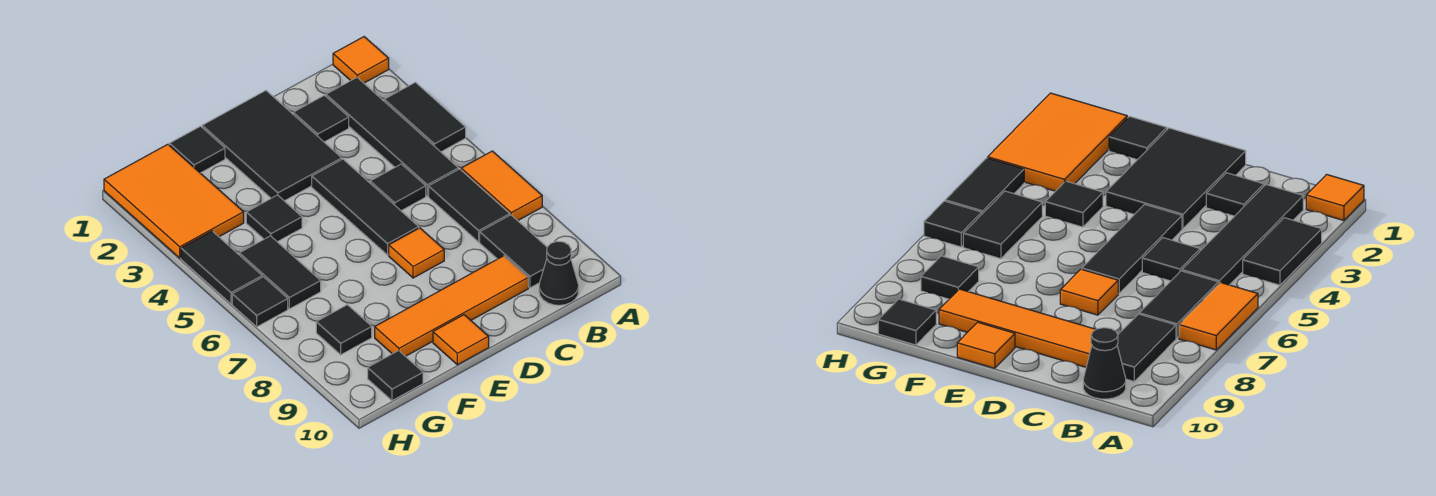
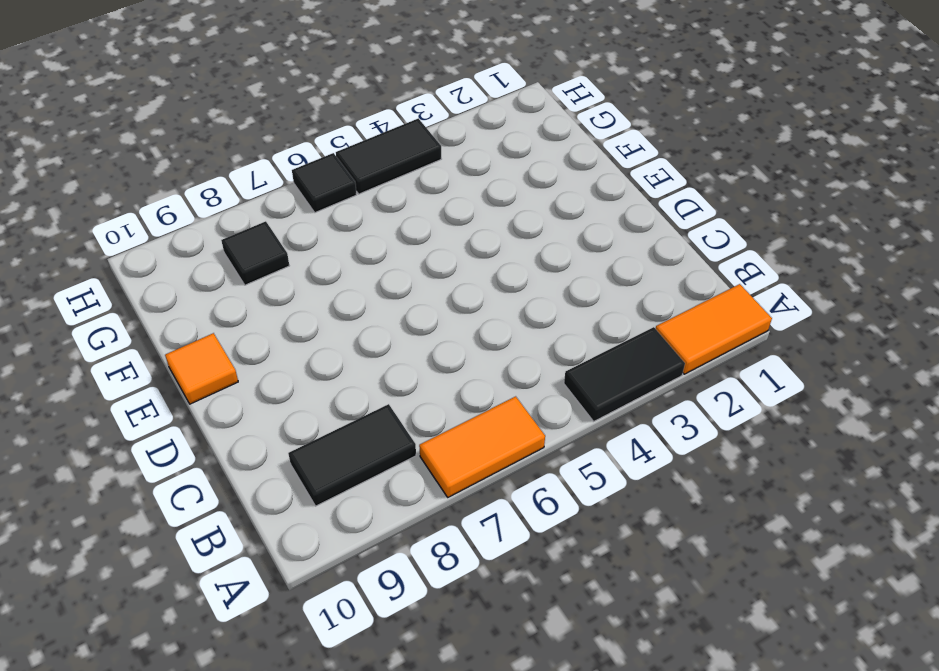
orange 1x2 tile [655,284,772,374] -> orange 1x1 tile [333,37,389,83]
none -> black 1x4 tile [326,78,458,196]
none -> black 1x2 tile [429,169,510,242]
none -> black 1x1 cone [539,241,579,305]

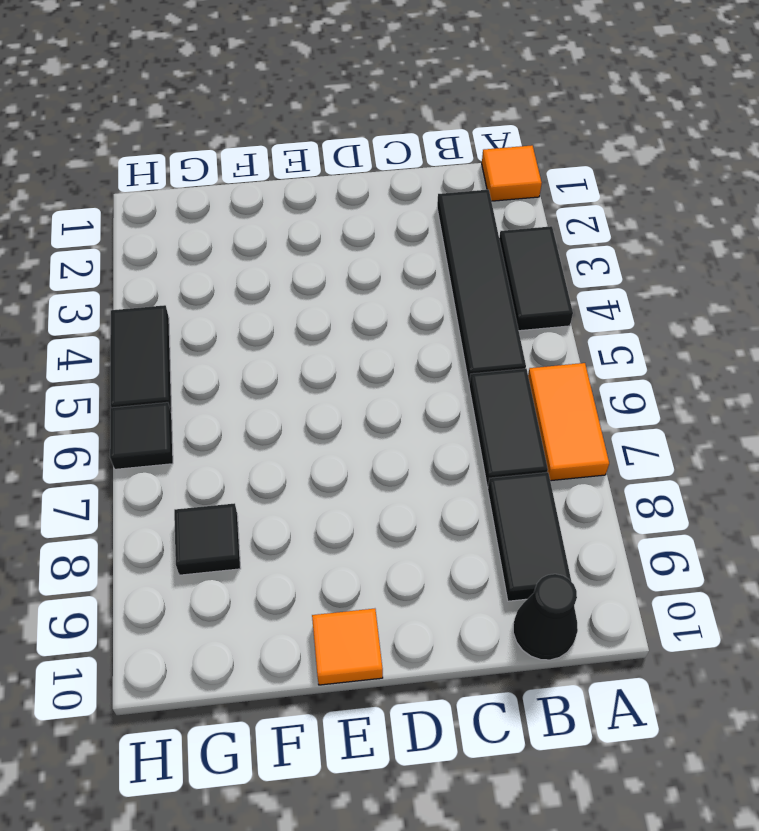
none -> black 1x1 tile [293,95,349,142]
none -> black 1x1 tile [370,164,426,211]
none -> orange 1x4 tile [375,256,528,356]

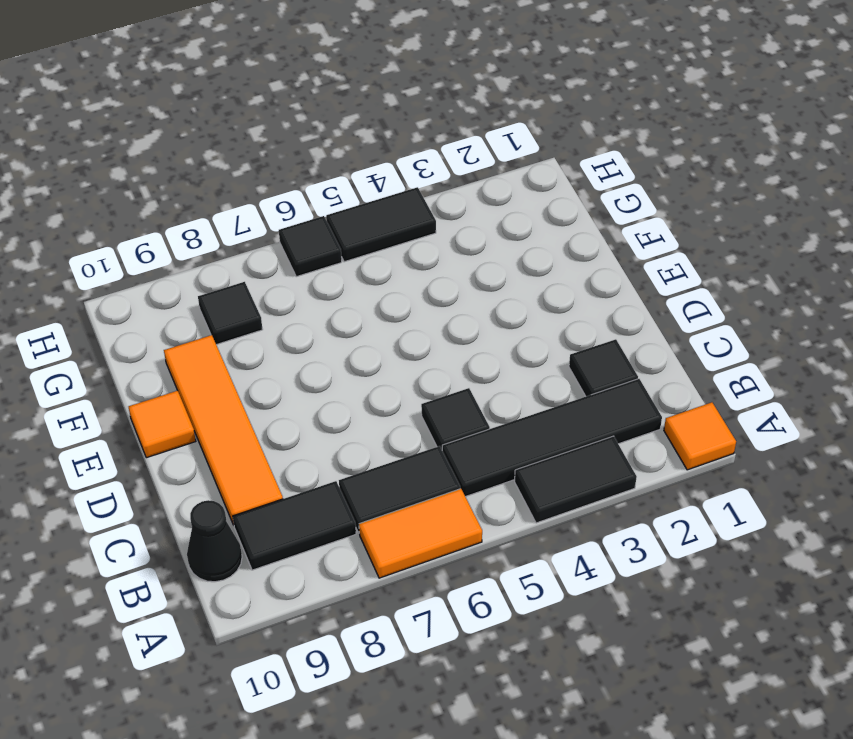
none -> black 2x3 tile [202,91,342,201]
none -> black 1x3 tile [312,159,419,255]
none -> orange 1x1 tile [389,228,444,278]

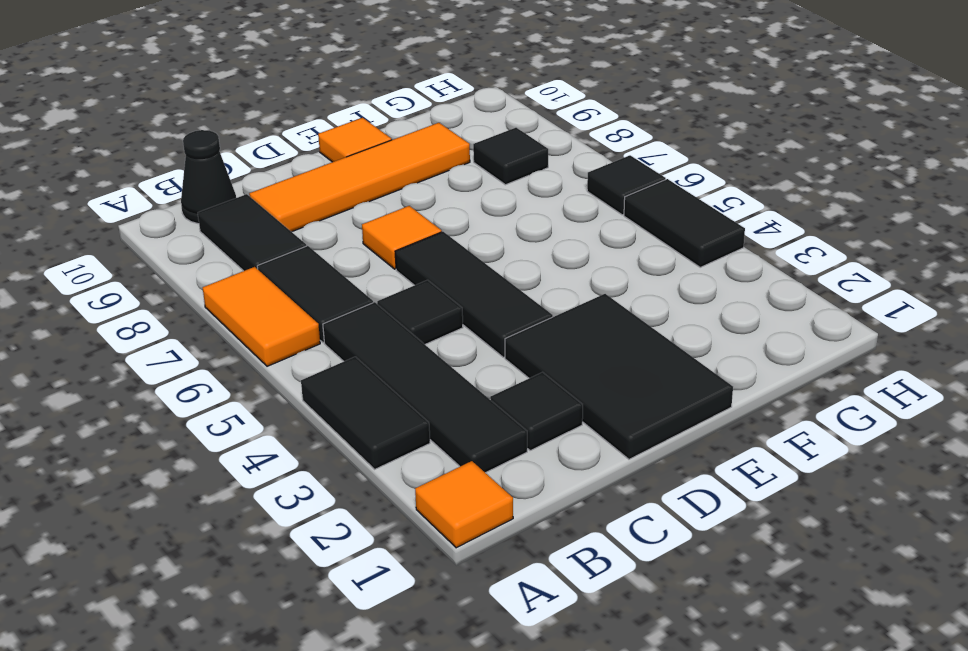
none -> black 1x1 tile [169,126,225,173]
none -> black 1x1 tile [246,195,302,242]
none -> orange 2x3 tile [104,144,244,258]

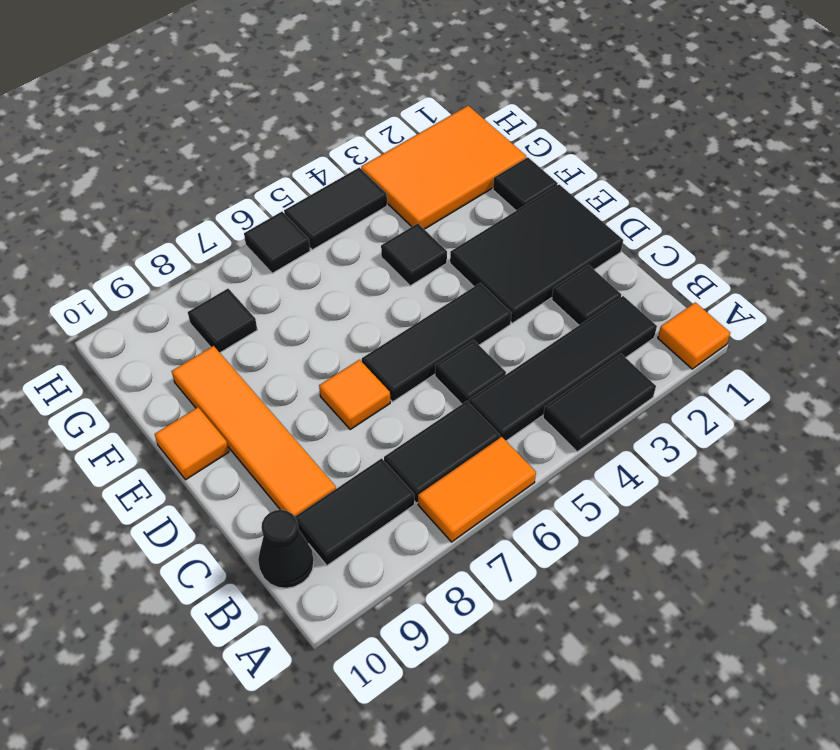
none -> black 1x2 tile [239,236,321,309]
none -> black 1x1 tile [368,351,423,401]

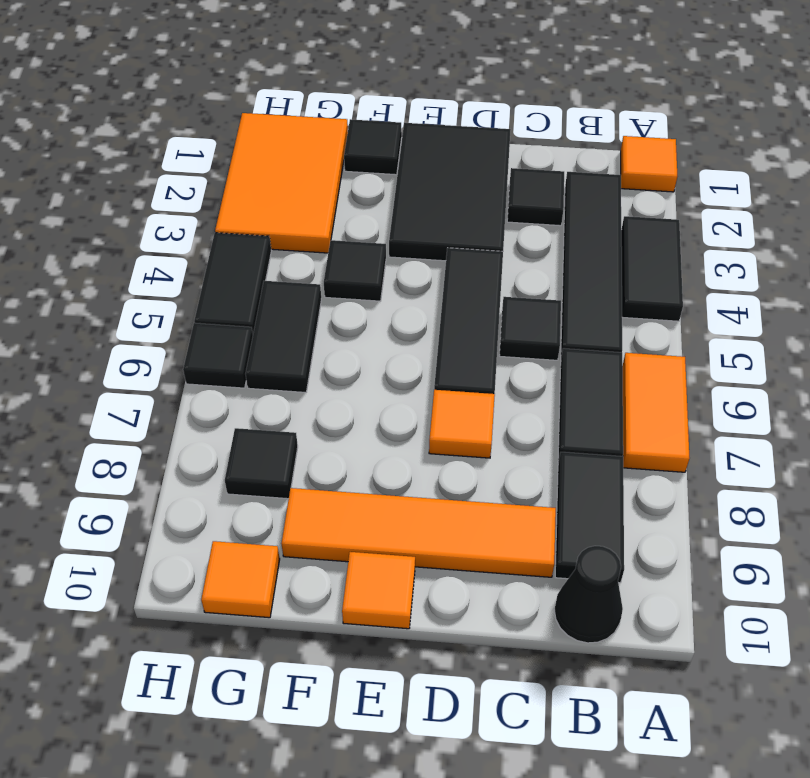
orange 1x1 tile [201,541,280,618] -> black 1x1 tile [368,351,423,401]

